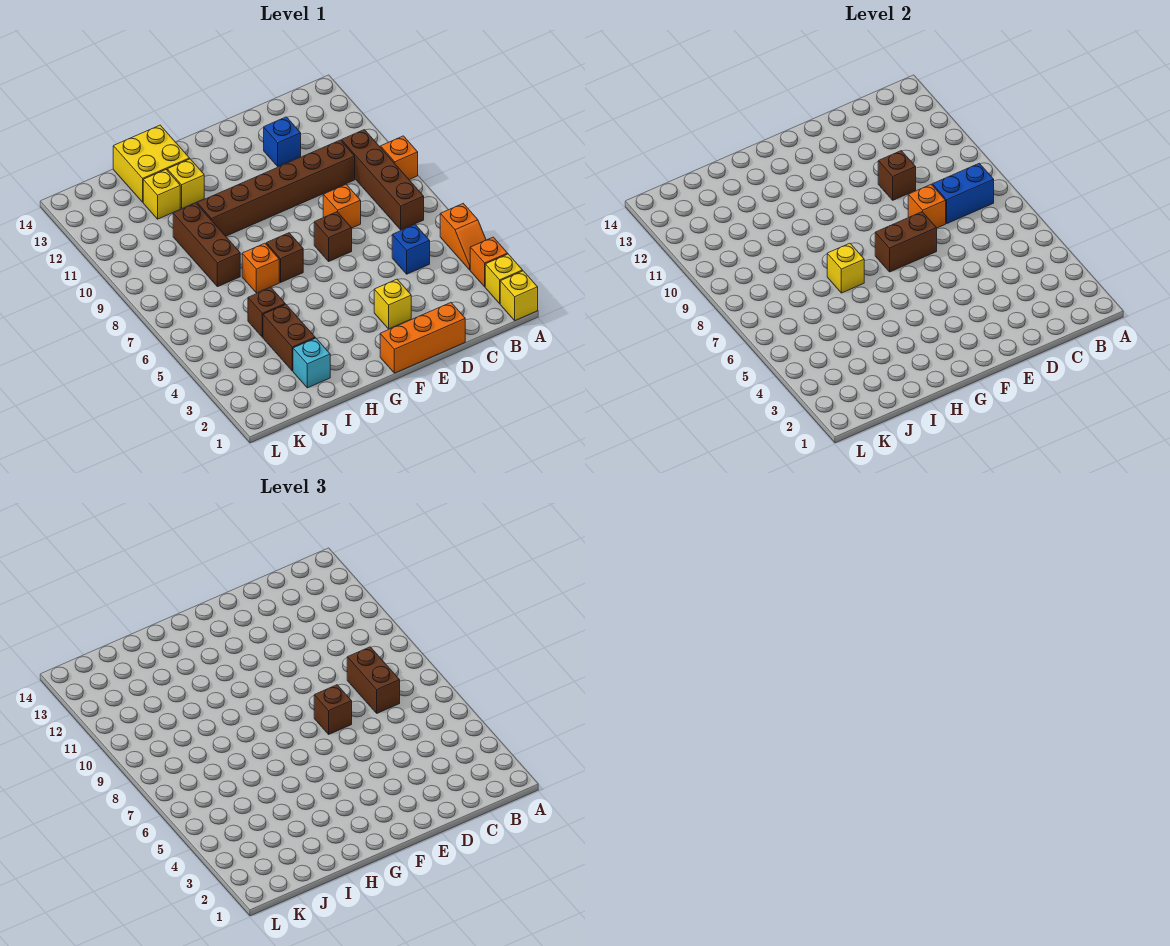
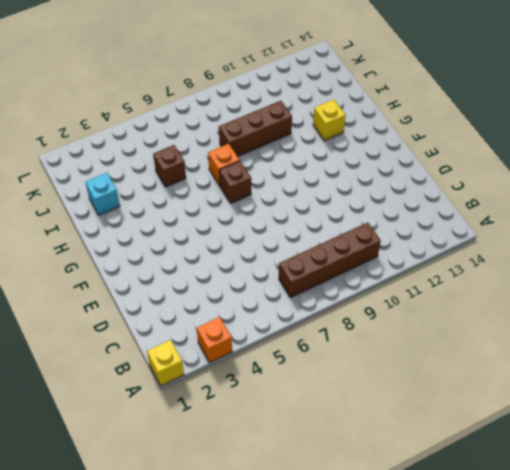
none -> yellow 1x1 brick [485,254,523,304]
none -> orange 1x2 slope [440,204,486,270]
none -> orange 1x1 brick [381,136,418,180]

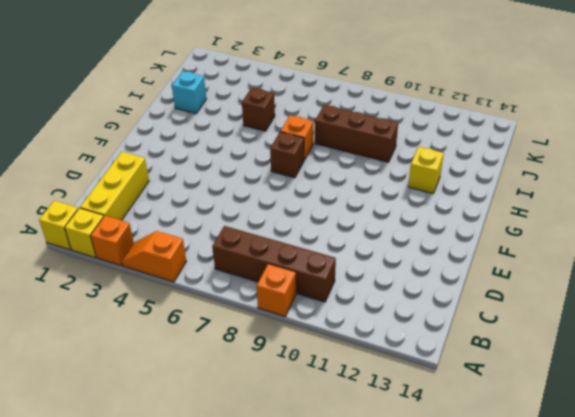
yellow 1x3 brick [80,152,149,220] -> none
none -> blue 1x1 brick [392,225,430,274]
none -> brown 1x6 brick [197,140,355,236]
none -> orange 1x3 brick [380,303,465,373]

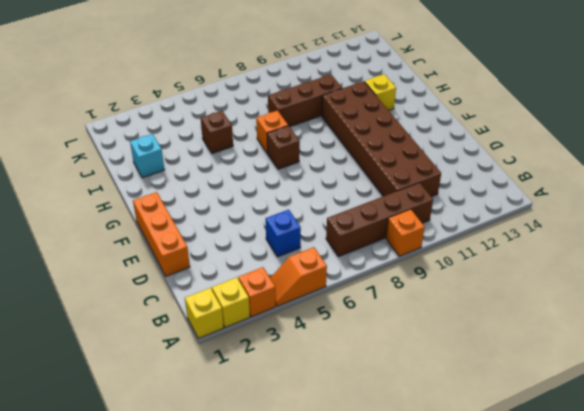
brown 2x6 brick [322,81,441,197] -> brown 1x6 brick [197,140,355,236]
none -> orange 1x1 brick [323,184,361,228]
none -> blue 1x1 brick [264,117,301,167]
none -> yellow 1x1 brick [374,279,411,329]

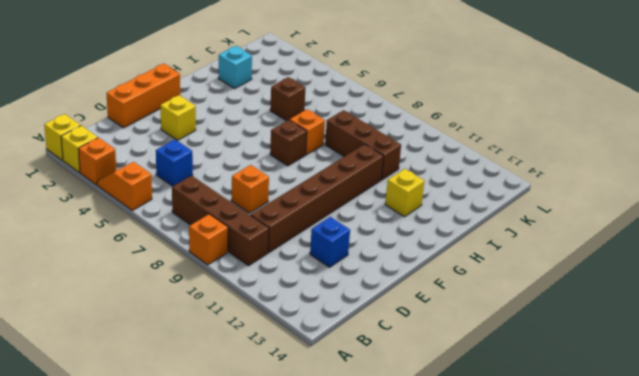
none -> brown 1x1 brick [314,212,352,261]
none -> yellow 2x2 brick [113,125,190,202]
none -> brown 1x2 brick [263,304,315,371]

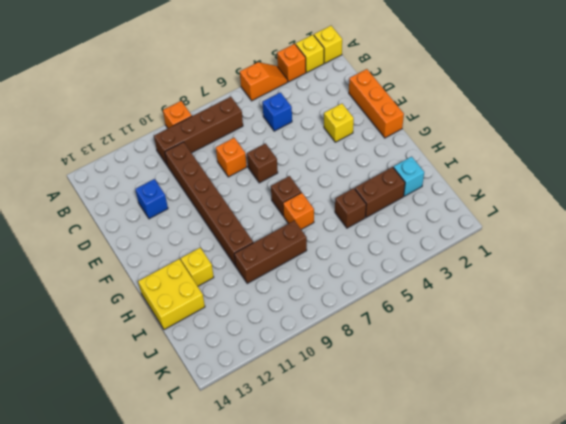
none -> yellow 1x1 brick [143,170,180,219]
none -> blue 1x2 brick [932,163,994,223]
none -> orange 1x1 brick [908,184,946,228]

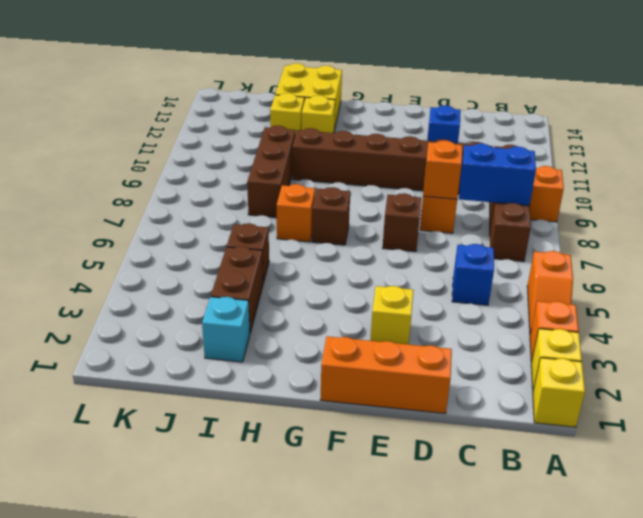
none -> brown 1x1 brick [878,151,916,200]
none -> brown 1x2 brick [875,212,937,272]
none -> yellow 1x1 brick [827,243,864,293]

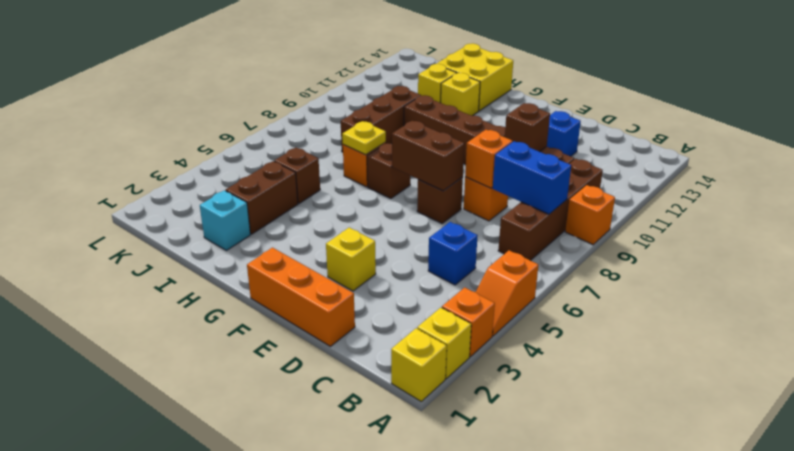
yellow 1x1 plate [342,121,386,155] -> yellow 1x1 brick [827,243,864,293]
none -> brown 1x2 brick [347,647,400,713]
none -> brown 1x1 brick [314,685,352,734]

